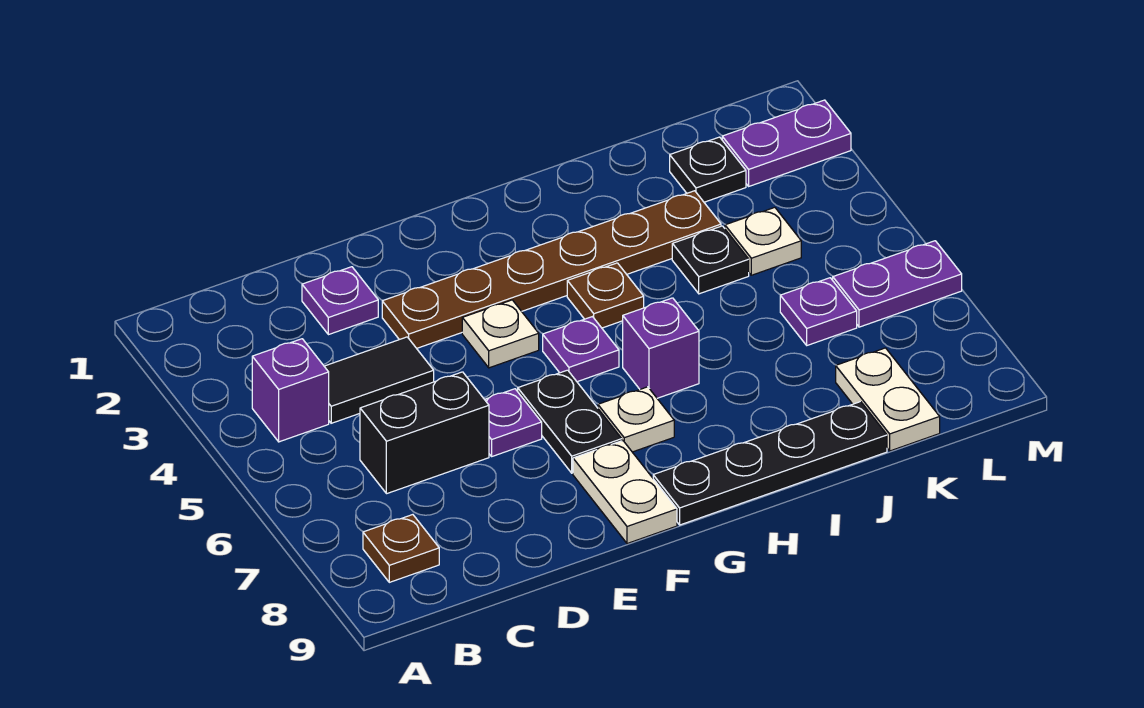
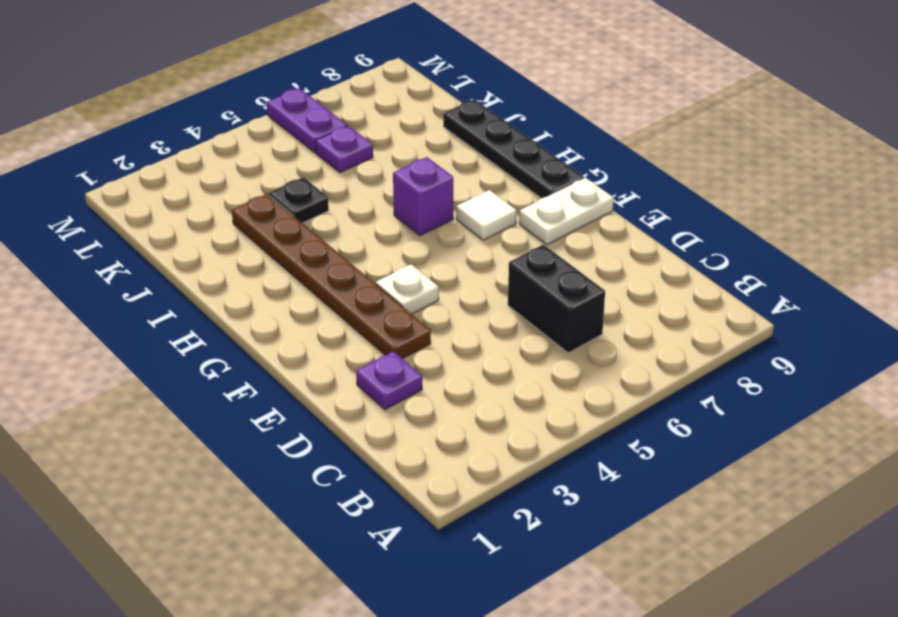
white 1x1 tile [456,190,517,240] -> white 1x1 plate [598,387,674,452]
none -> purple 1x1 brick [252,339,329,442]
none -> brown 1x1 plate [363,515,439,582]
none -> black 1x2 tile [324,337,434,423]

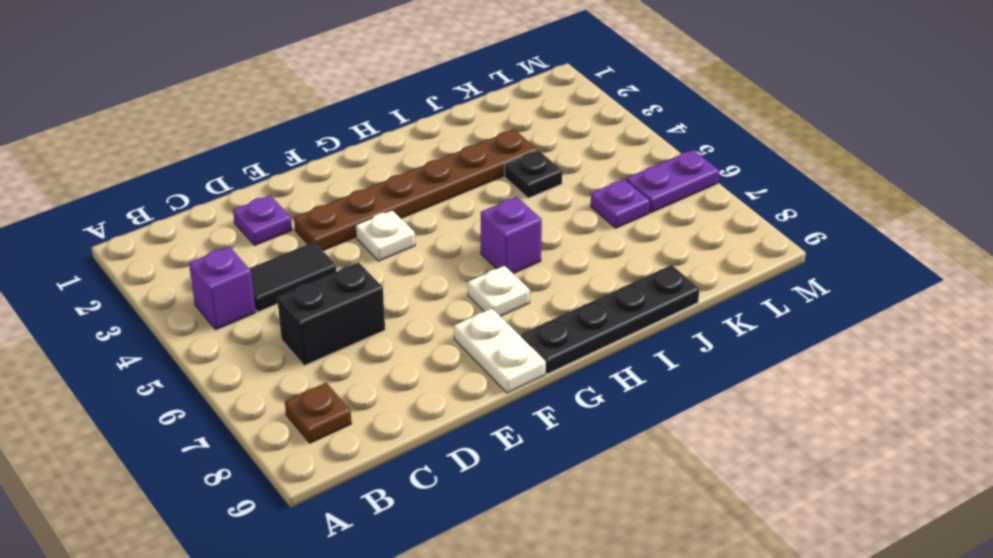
none -> purple 1x1 plate [485,389,542,456]
none -> black 1x2 plate [518,370,622,473]
none -> purple 1x1 plate [543,317,619,382]

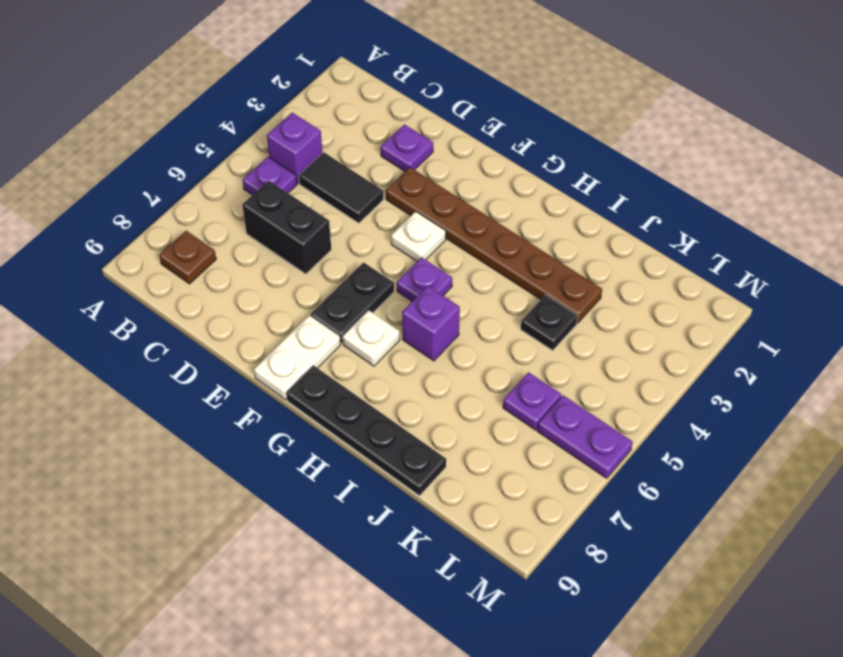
purple 1x1 plate [243,157,297,195] -> purple 1x1 plate moved to [485,389,542,456]
none -> brown 1x1 plate [567,263,644,328]
none -> black 1x1 plate [670,137,746,202]
none -> white 1x1 plate [725,207,801,275]

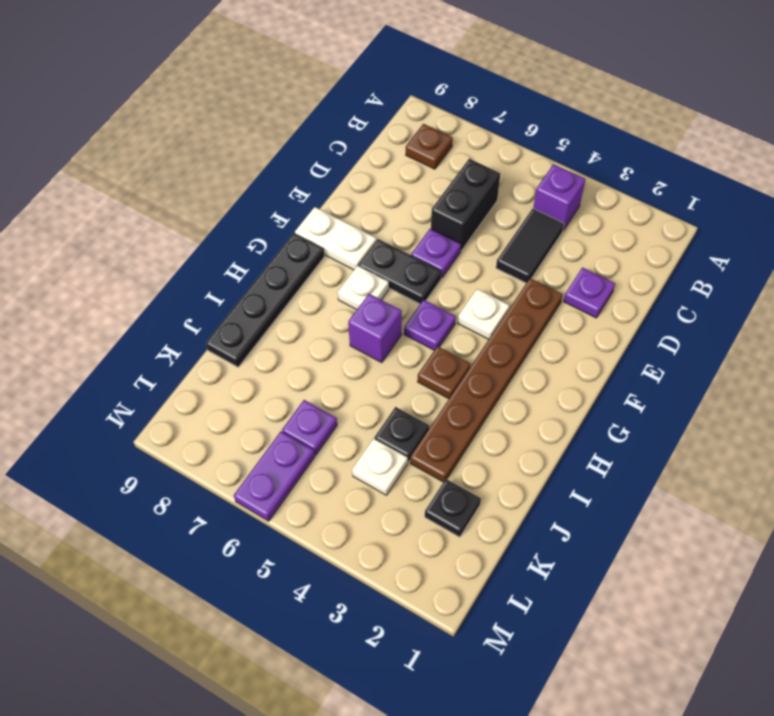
none -> white 1x2 plate [836,348,940,451]
none -> purple 1x2 plate [722,100,851,186]

